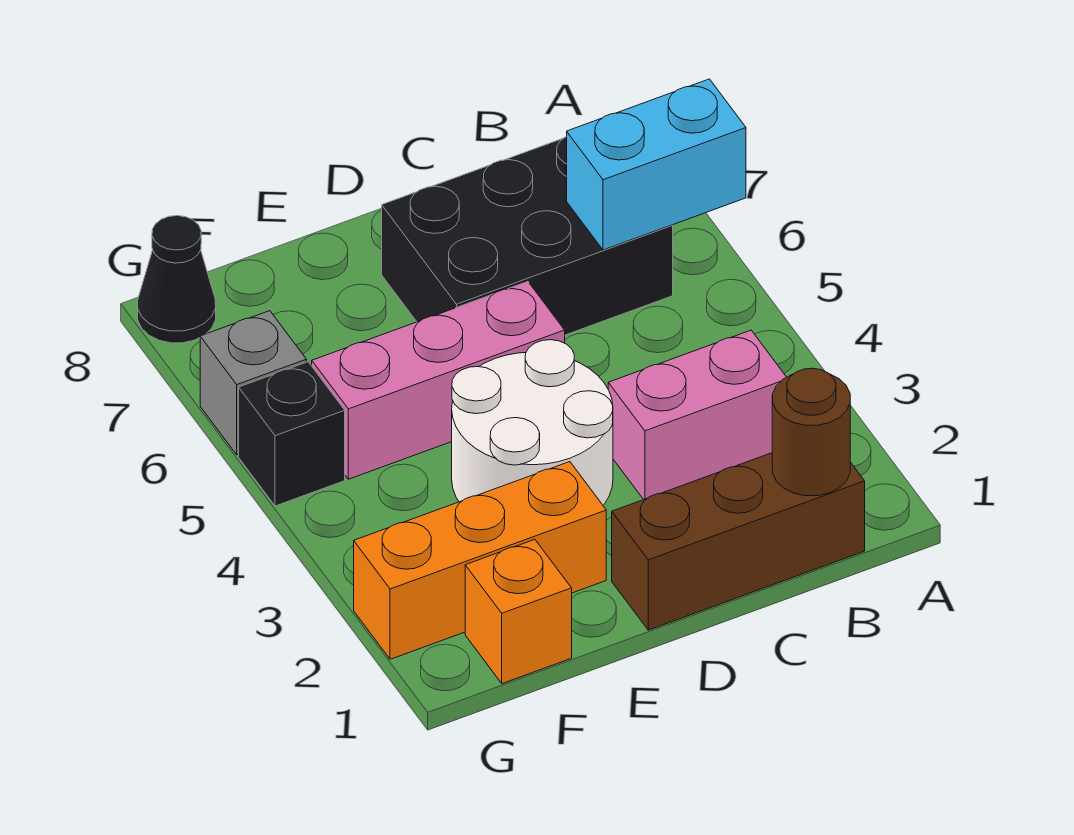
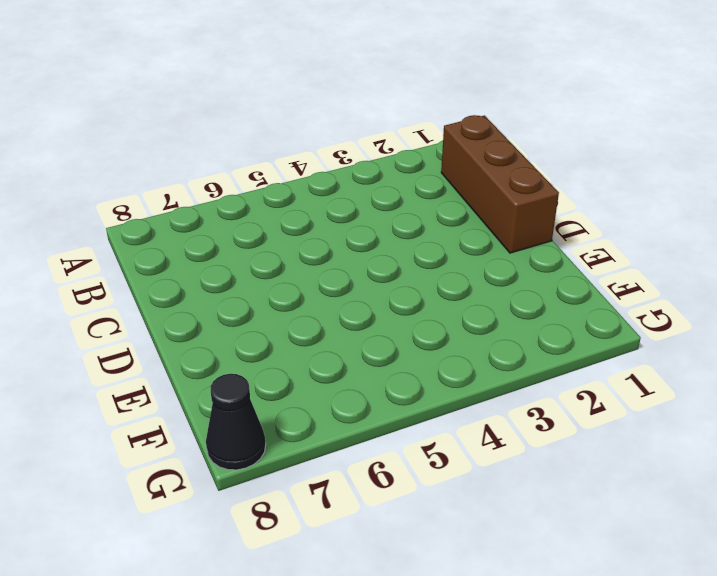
none -> pink 1x2 brick [608,330,786,500]
none -> black 2x3 brick [382,136,673,335]
none -> white 2x2 round brick [452,340,613,505]

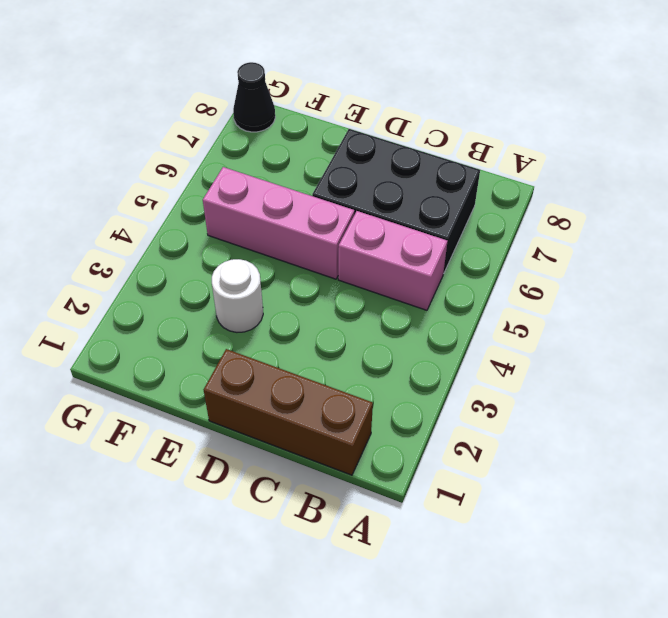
pink 1x2 brick [338,211,447,310] -> pink 1x2 brick moved to [608,330,786,500]
white 1x1 round brick [212,259,263,332] -> white 2x2 round brick [452,340,613,505]
none -> orange 1x3 brick [354,462,606,659]
none -> orange 1x1 brick [465,540,572,684]
none -> black 1x1 brick [239,362,345,506]

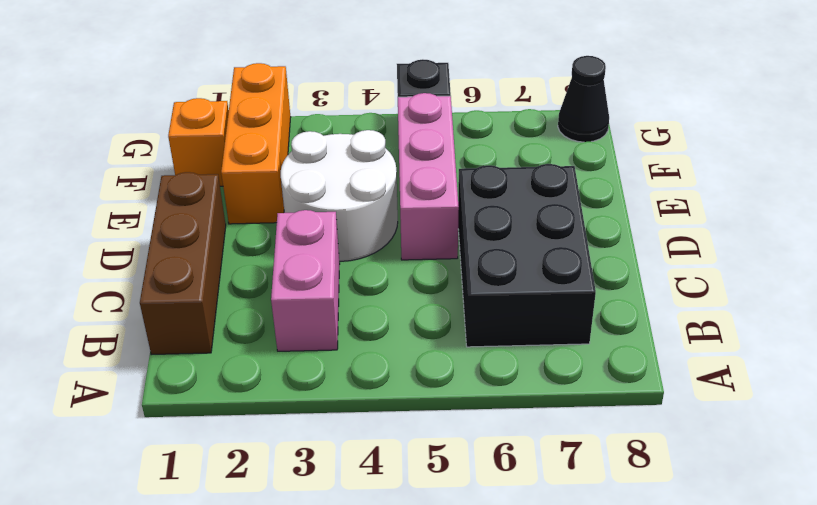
none -> grey 1x1 brick [200,311,306,455]
none -> cyan 1x2 brick [567,79,746,250]
none -> brown 1x1 round brick [772,368,850,496]

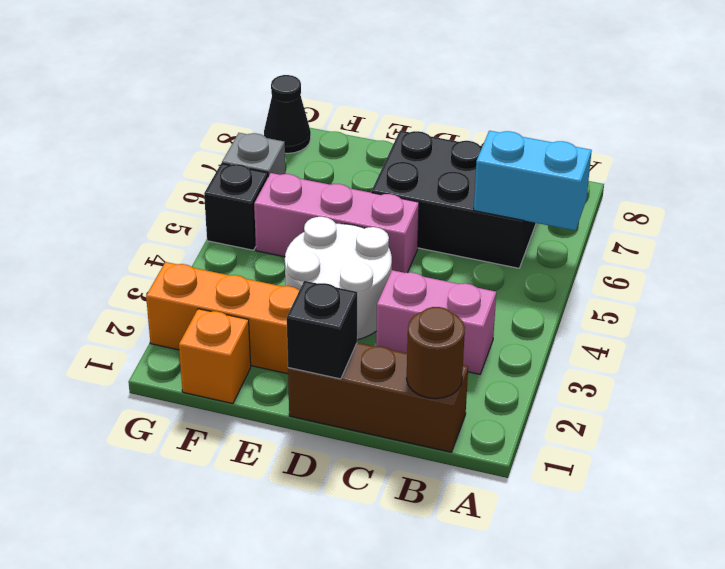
black 1x1 brick [287,281,357,379] -> none

